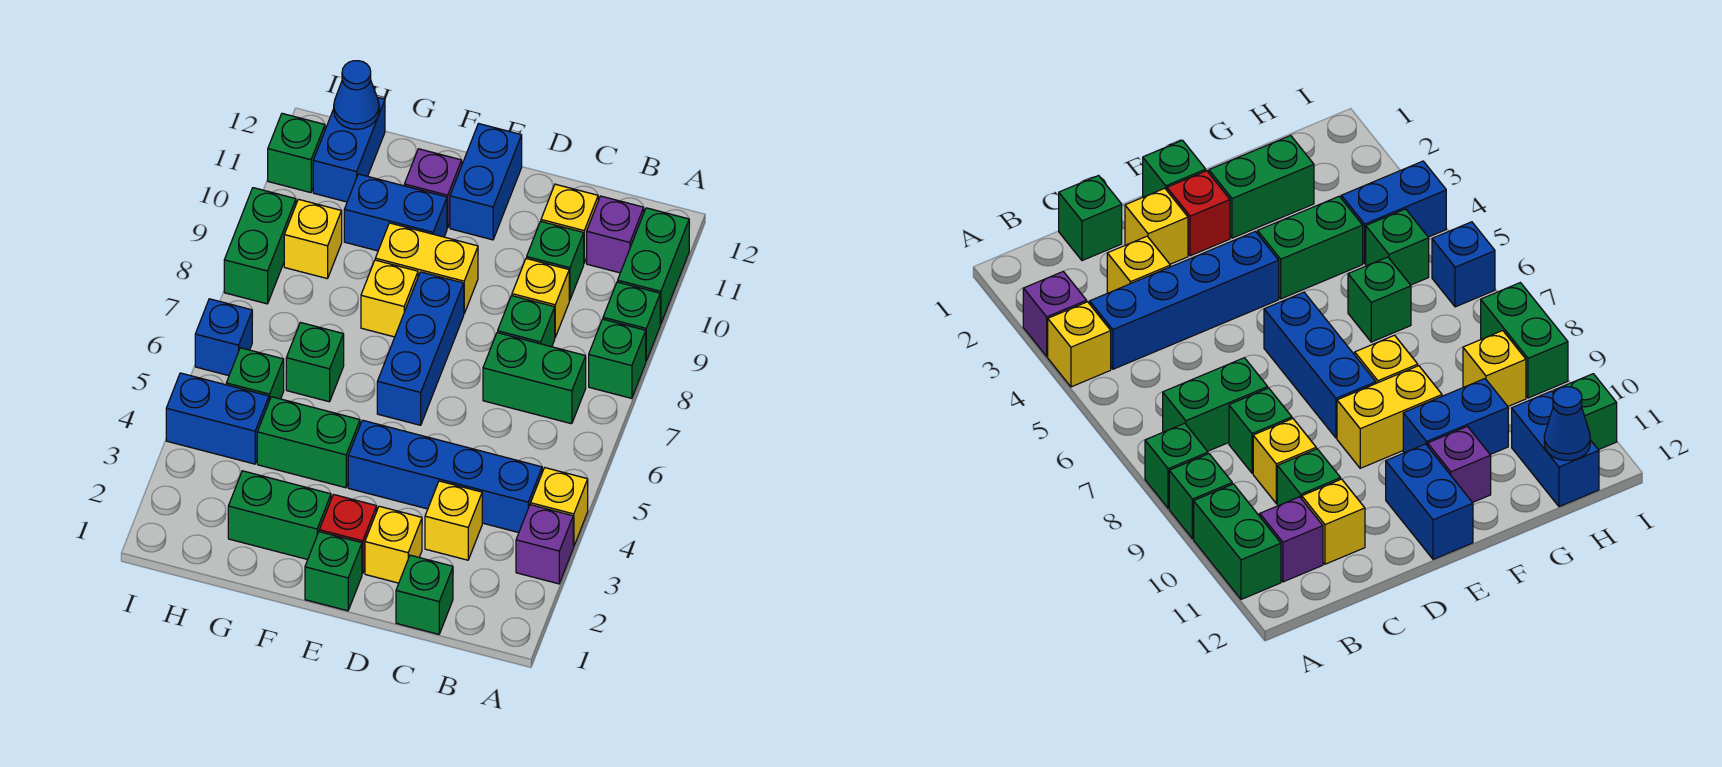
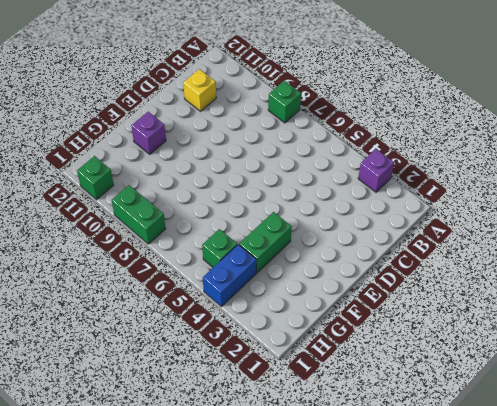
none -> yellow 1x1 brick [531,468,588,547]
none -> green 1x1 brick [603,282,660,361]
none -> green 1x2 brick [618,208,689,324]
none -> blue 1x4 brick [348,420,542,533]

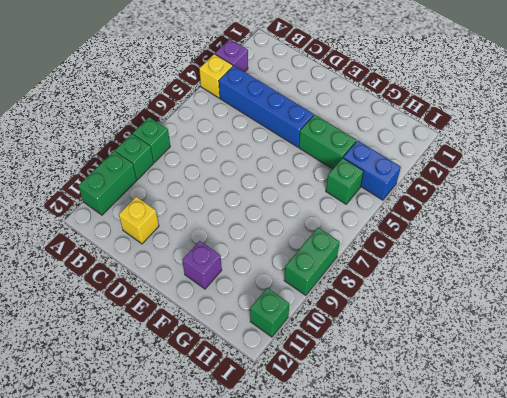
none -> green 1x2 brick [483,333,586,424]
none -> purple 1x1 brick [587,196,644,273]
none -> green 1x1 brick [396,555,453,634]
none -> yellow 1x1 brick [425,481,482,560]

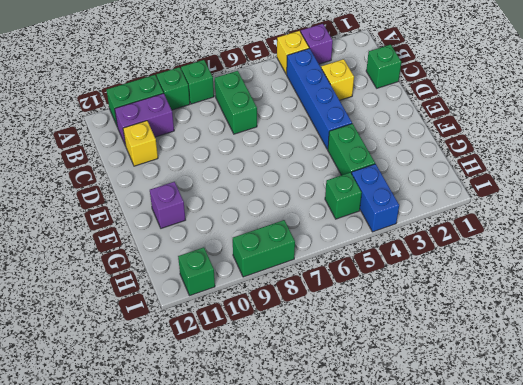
purple 1x2 brick [115,93,174,146] -> purple 1x1 brick [587,196,644,273]
none -> green 1x1 brick [498,296,555,347]
none -> yellow 1x1 brick [512,258,569,337]
none -> green 1x1 brick [527,221,584,301]
none -> yellow 1x1 brick [365,506,422,583]

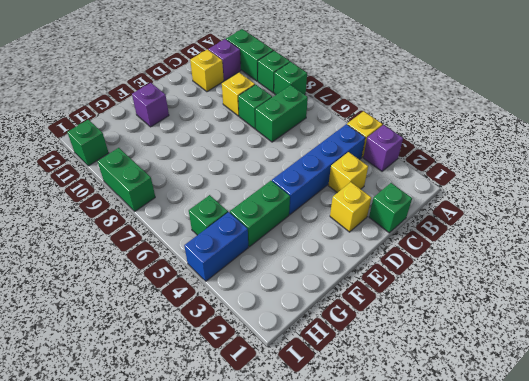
none -> green 1x1 brick [527,221,584,301]
none -> green 1x1 brick [305,532,362,611]
none -> red 1x1 brick [319,495,377,574]
none -> blue 1x3 brick [377,272,464,425]

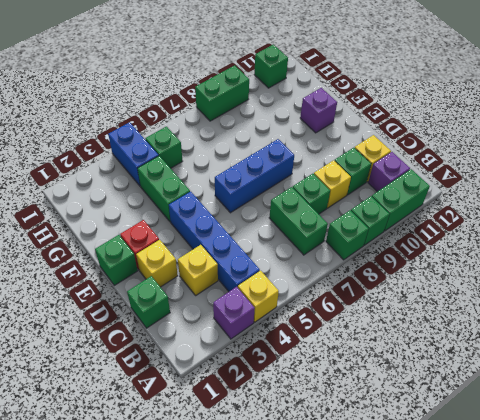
none -> yellow 1x2 brick [375,223,478,313]
none -> blue 1x2 brick [450,124,522,240]
none -> green 1x2 brick [228,471,331,560]
none -> yellow 1x1 brick [361,260,418,337]

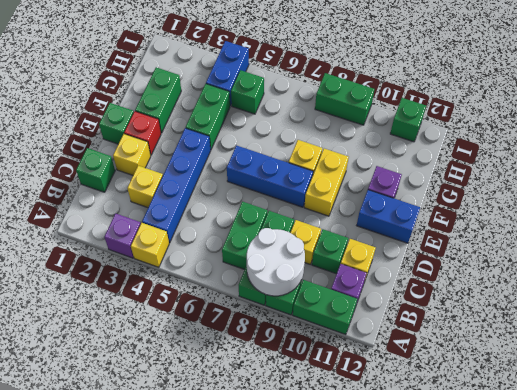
white 2x2 round brick [247,228,305,296] -> none
none -> blue 1x2 brick [344,174,447,251]
none -> green 1x1 brick [286,322,344,402]
none -> yellow 1x1 brick [284,199,342,279]
none -> blue 1x2 brick [313,97,385,202]

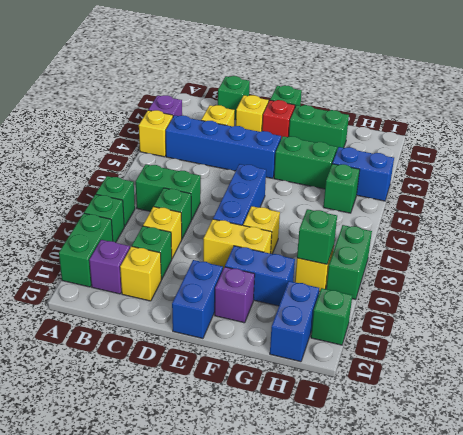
green 1x1 brick [297,209,337,264] -> green 1x1 brick moved to [286,322,344,402]
none -> blue 1x1 brick [195,299,252,376]
none -> blue 1x1 cone [334,61,379,129]

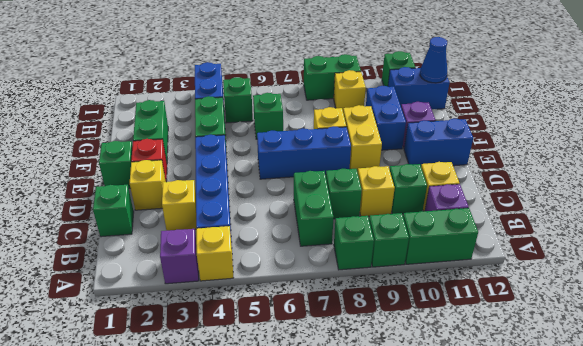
none -> blue 1x1 brick [195,299,252,376]

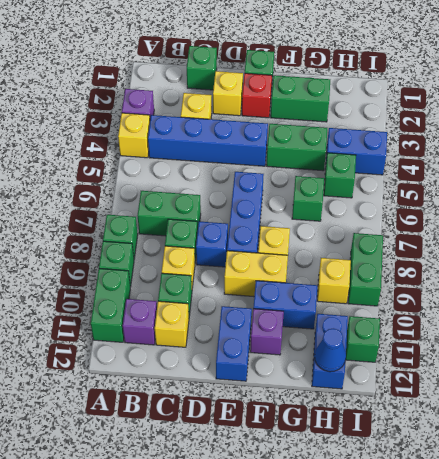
blue 1x1 brick [196,221,228,267] -> blue 1x1 brick moved to [195,299,252,376]

